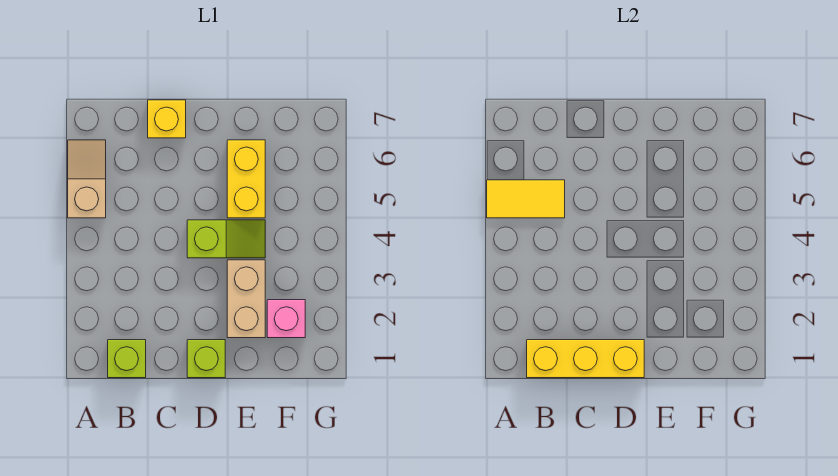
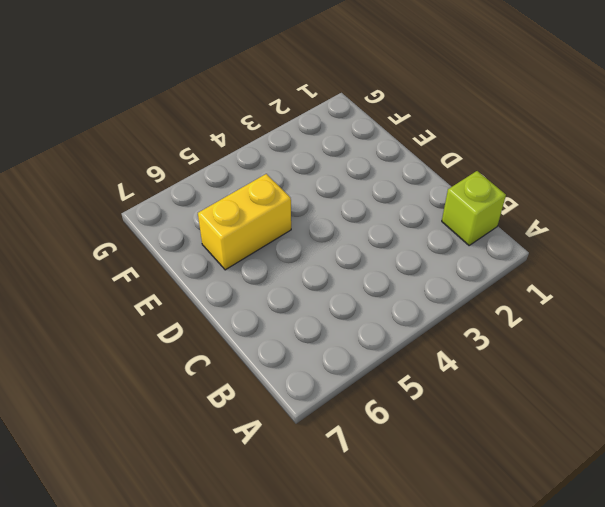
none -> tan 1x2 slope [68,140,106,218]
none -> yellow 1x1 brick [148,100,186,138]

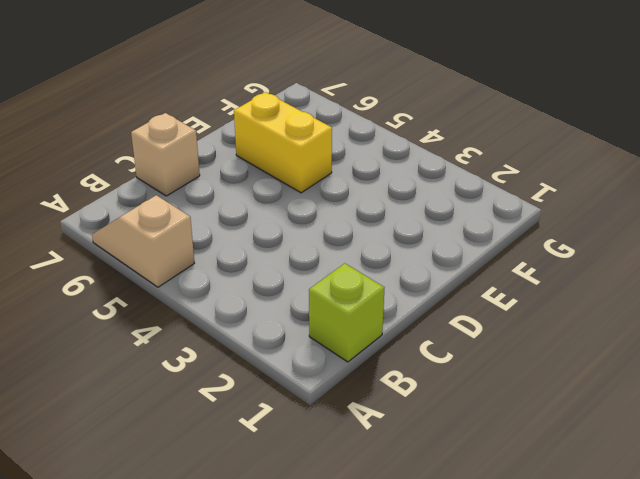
tan 1x1 brick [131,113,200,196] -> yellow 1x1 brick [148,100,186,138]
none -> lime 1x1 brick [187,340,225,378]
none -> lime 1x2 slope [187,220,265,258]

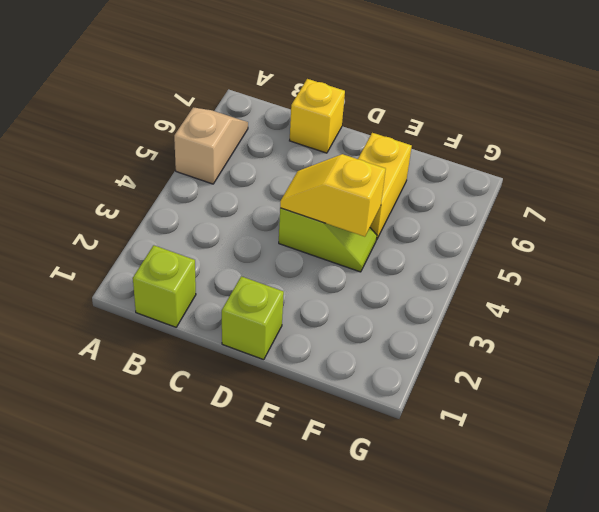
yellow 1x2 slope [280,154,386,237] -> none
none -> tan 1x2 brick [227,260,265,338]
none -> pink 1x1 brick [267,300,305,338]

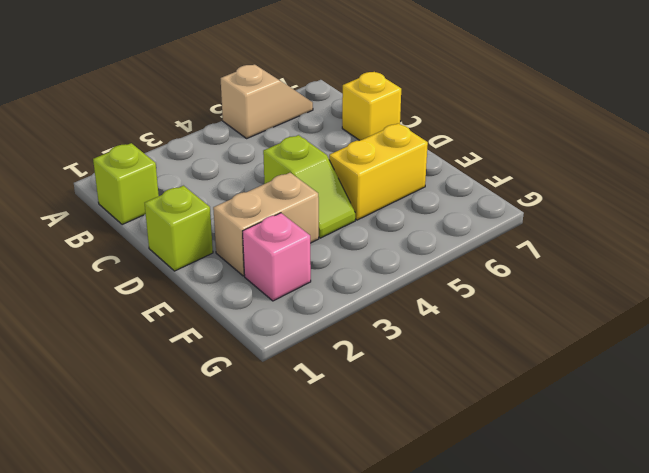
none -> yellow 1x2 tile [487,180,565,218]
none -> yellow 1x3 brick [527,340,644,378]

